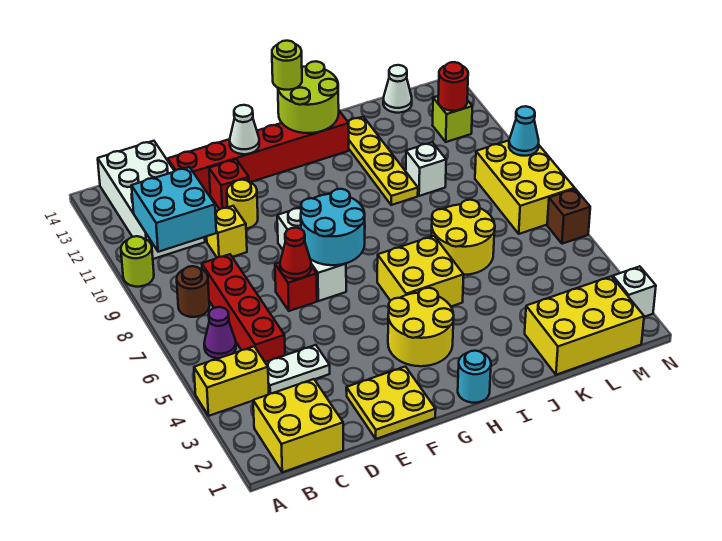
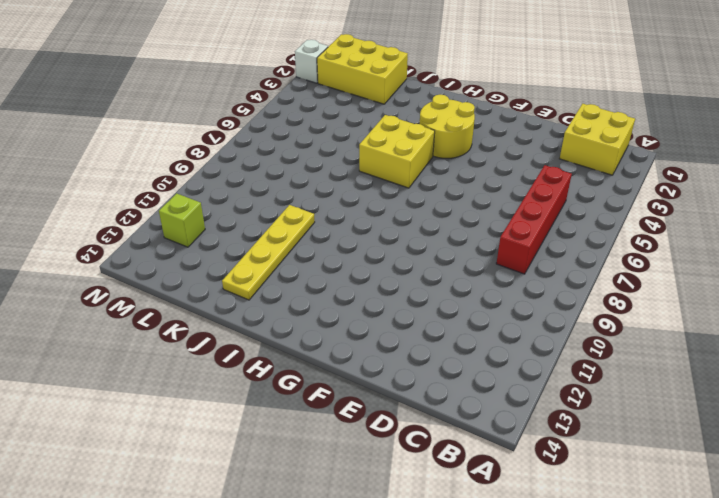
none -> yellow 1x2 brick [194,346,269,416]
none -> lime 1x1 round brick [121,236,154,287]
none -> purple 1x1 cone [204,307,236,358]
none -> brown 1x1 round brick [177,266,209,317]

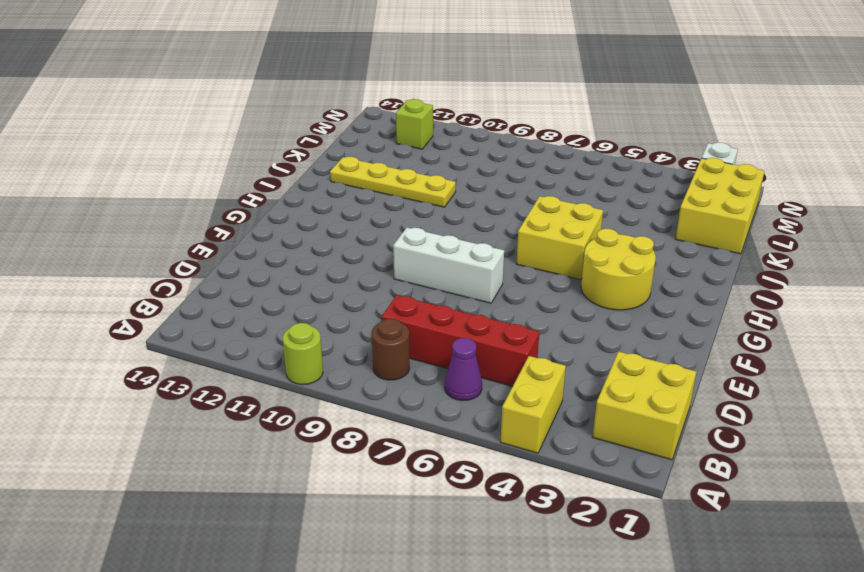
none -> white 2x4 brick [98,141,205,259]
none -> white 1x2 plate [265,345,330,394]
none -> yellow 1x1 brick [207,206,247,257]
none -> red 1x6 brick [168,111,349,195]

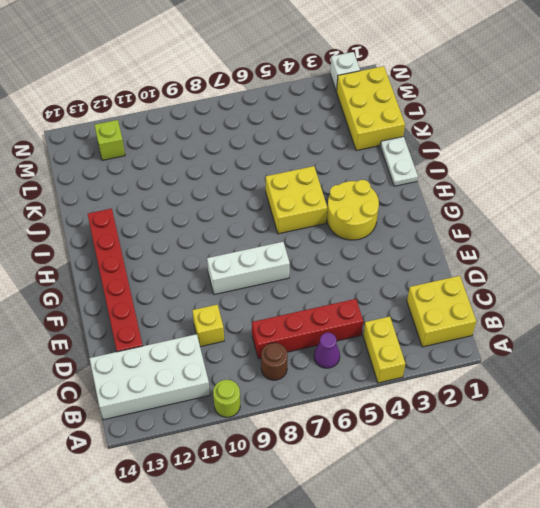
white 1x2 plate [380,137,418,186] -> white 1x2 plate moved to [265,345,330,394]
none -> yellow 2x2 plate [346,367,436,439]
none -> red 1x1 brick [275,262,317,311]
none -> yellow 1x1 round brick [227,180,258,229]
none -> red 1x1 brick [209,159,249,209]

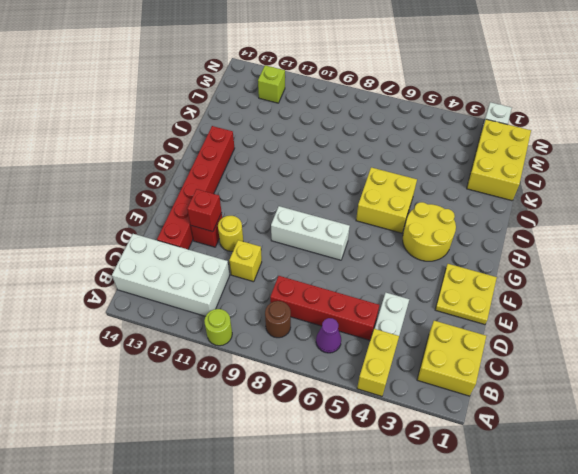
red 1x1 brick [187,189,222,232] -> red 1x1 brick moved to [275,262,317,311]
none -> cyan 1x1 round brick [458,351,491,403]
none -> yellow 2x2 round brick [431,200,495,275]
none -> yellow 1x4 plate [348,117,418,205]
none -> white 1x1 brick [406,142,446,196]

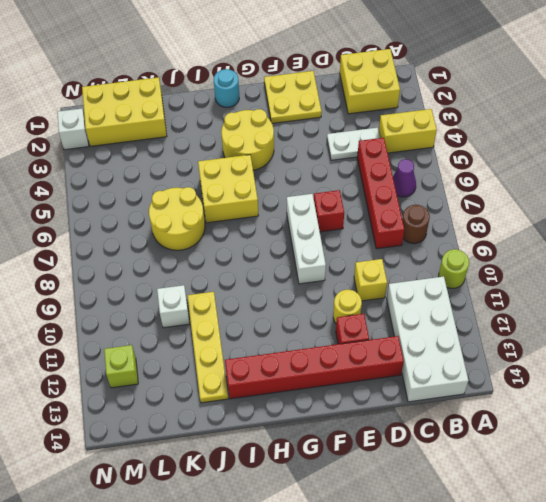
none -> white 1x1 cone [383,65,412,113]
none -> yellow 2x3 brick [475,140,575,234]
none -> brown 1x1 brick [547,189,590,244]
none -> cyan 2x2 brick [132,167,216,252]

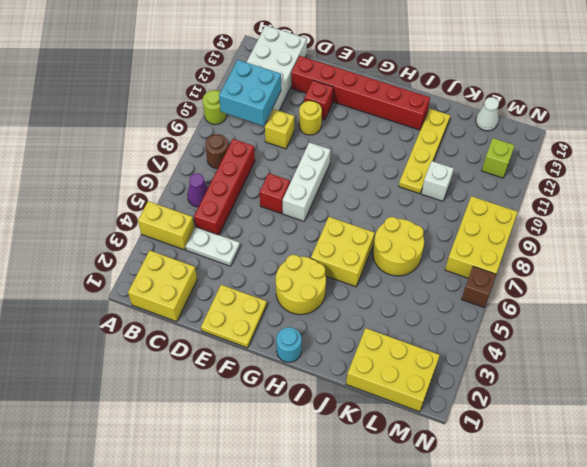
none -> white 1x1 brick [613,266,656,317]
none -> red 1x1 cone [280,228,311,279]
none -> cyan 2x2 round brick [301,189,365,265]
none -> white 1x1 cone [230,105,259,154]

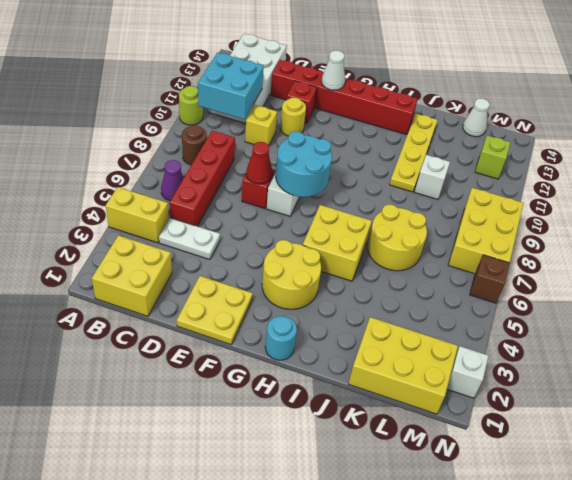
none -> lime 2x2 round brick [278,61,339,133]
none -> red 1x1 round brick [438,62,468,111]
none -> cyan 1x1 cone [509,106,539,156]
none -> lime 1x1 round brick [272,41,302,90]

